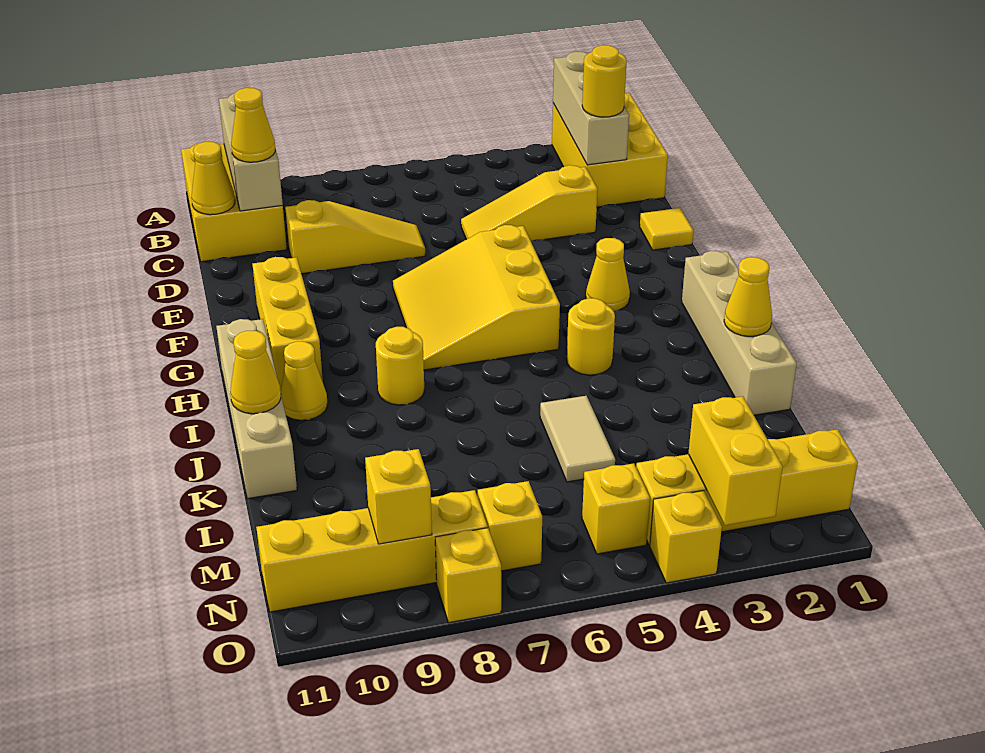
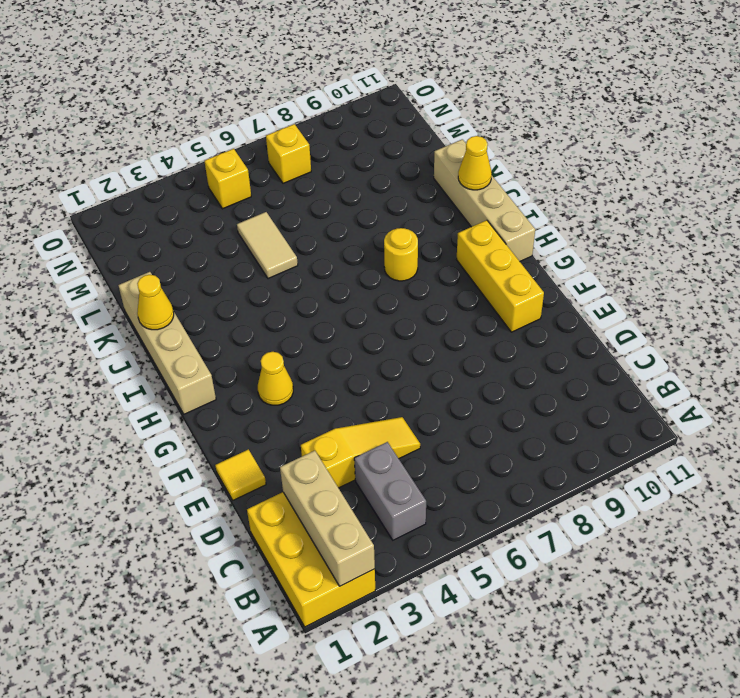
grey 1x2 brick [354,442,426,540] -> none
none -> yellow 2x3 brick [181,143,287,262]
none -> yellow 1x3 slope [285,200,425,274]
none -> yellow 3x3 slope [393,225,560,370]

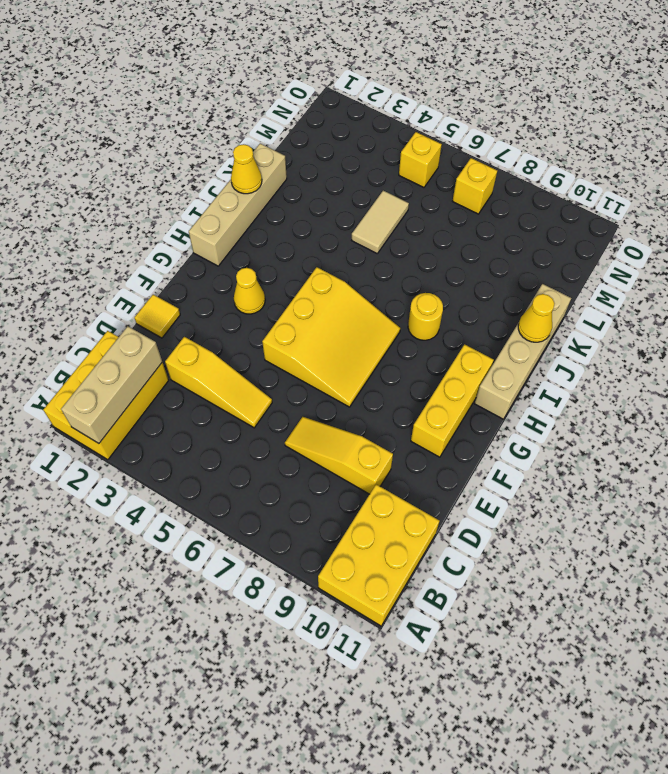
none -> yellow 1x1 round brick [567,298,615,375]
none -> yellow 1x1 cone [281,341,327,420]
none -> yellow 1x4 brick [636,429,858,545]

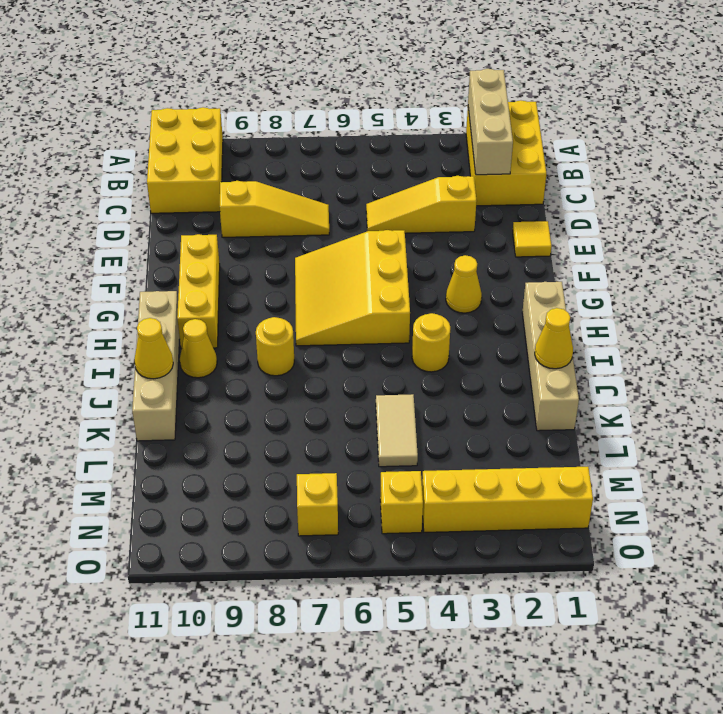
none -> yellow 1x4 brick [256,490,488,612]
none -> yellow 1x1 brick [650,491,722,583]
none -> yellow 1x1 brick [435,528,501,623]

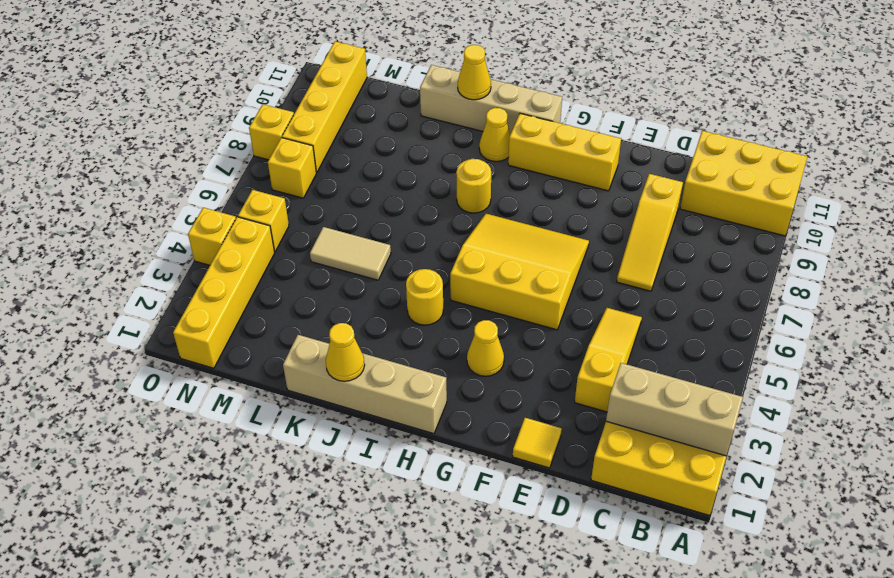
none -> tan 1x3 brick [219,93,283,211]
none -> yellow 1x1 cone [191,142,235,215]
none -> yellow 1x2 brick [688,396,783,525]

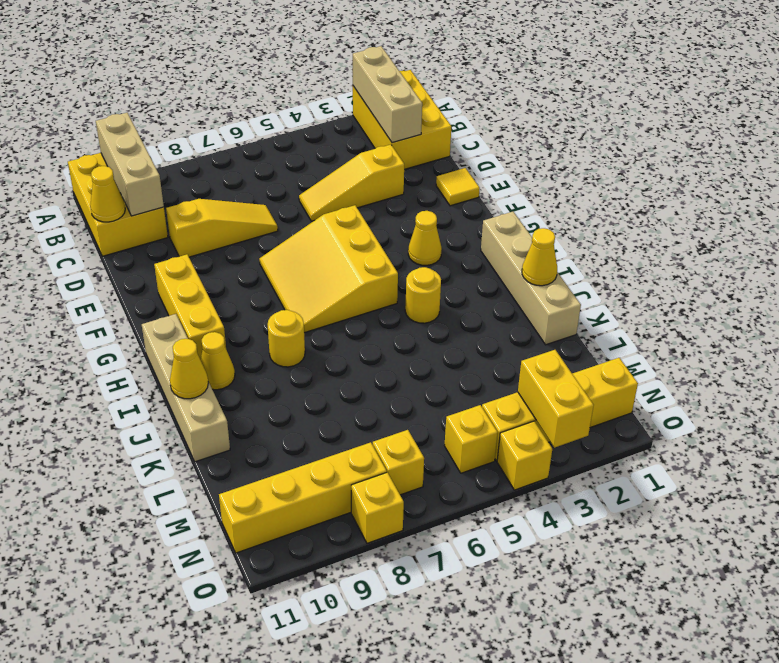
none -> tan 1x2 tile [540,396,615,482]
none -> yellow 1x1 brick [365,449,432,544]
none -> yellow 1x1 round brick [582,45,627,117]

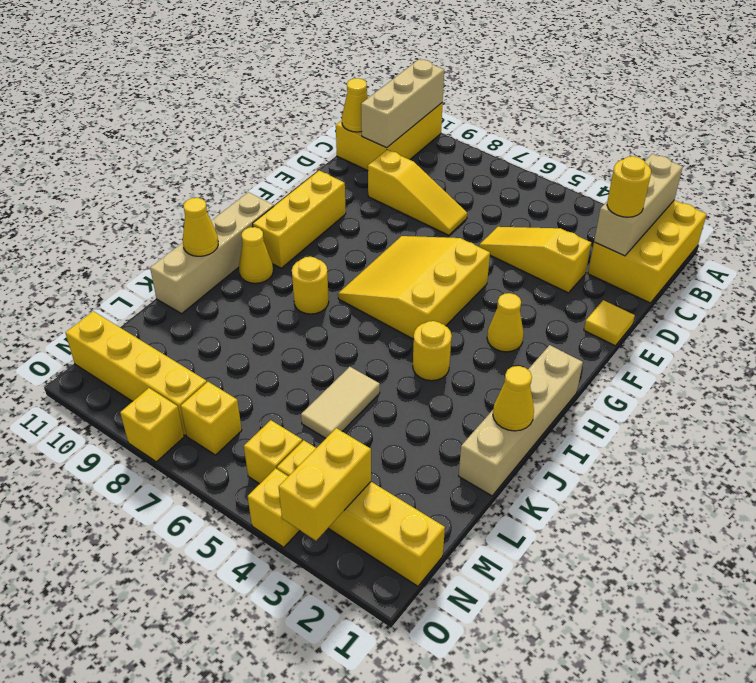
none -> yellow 1x1 brick [365,449,432,544]
none -> yellow 1x1 cone [231,88,275,162]

